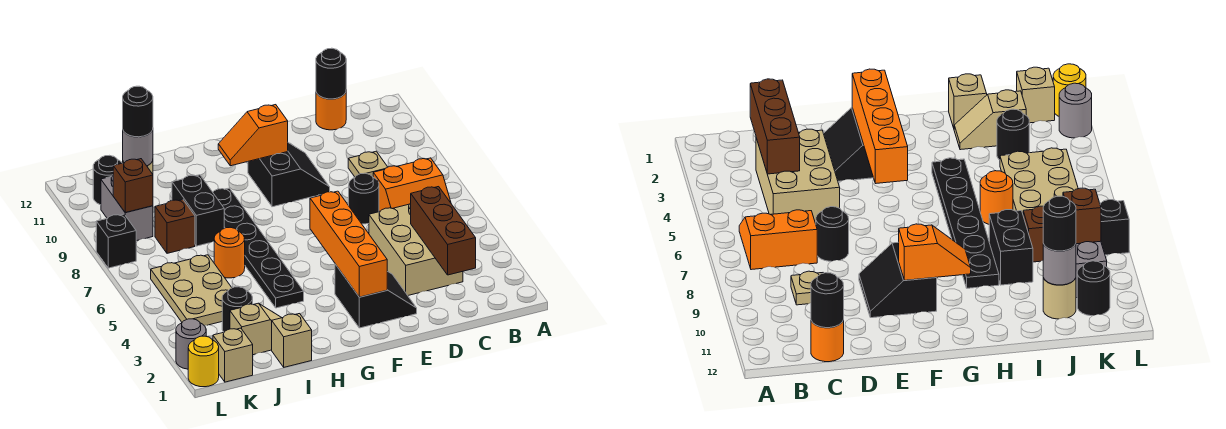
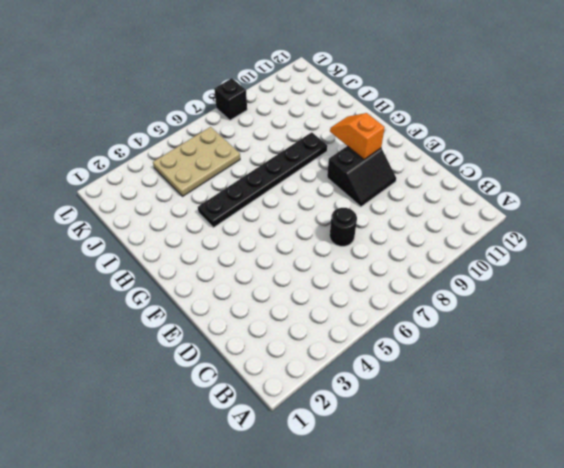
none -> orange 2x2 slope [373,158,451,211]
none -> tan 2x3 brick [369,203,463,295]
none -> tan 1x1 plate [348,151,387,177]

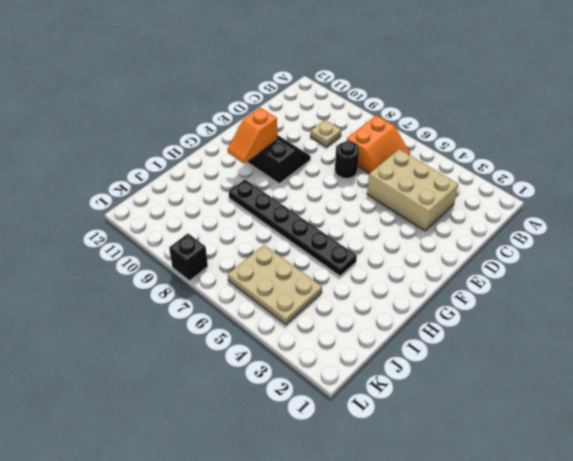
none -> orange 1x1 round brick [316,93,346,130]
none -> black 2x2 slope [335,264,417,328]
none -> tan 1x1 brick [272,314,312,367]

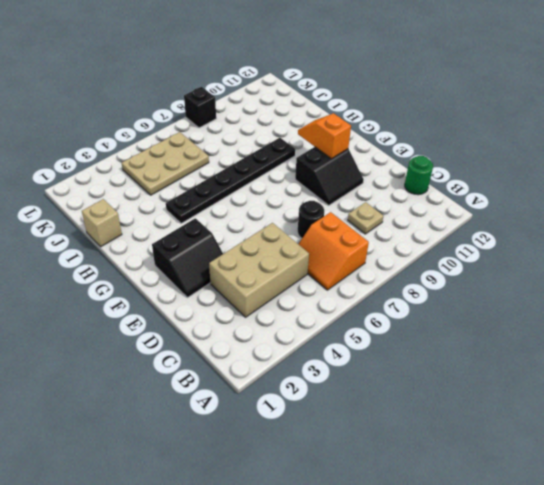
green 1x1 round brick [405,156,433,195] -> orange 1x1 round brick [316,93,346,130]
none -> tan 1x2 slope [230,303,282,355]
none -> orange 1x1 round brick [214,227,245,278]
none -> black 1x2 brick [172,175,224,246]

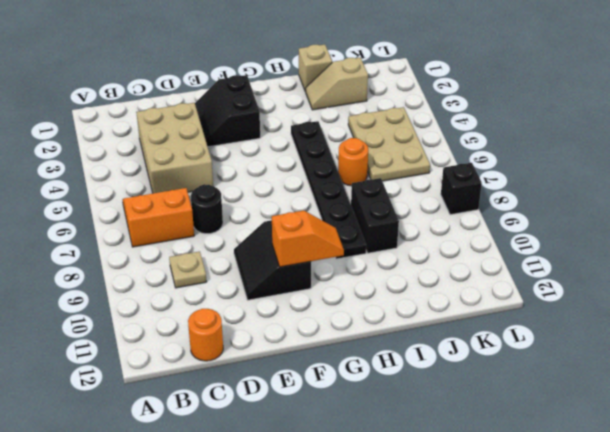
none -> black 1x1 round brick [222,287,253,332]
none -> brown 1x1 brick [155,200,195,253]
none -> tan 1x1 round brick [1043,278,1076,319]

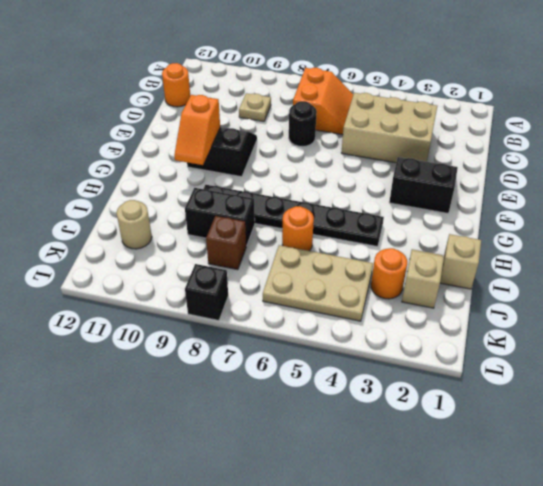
orange 1x1 round brick [371,248,407,299] -> black 1x1 round brick [222,287,253,332]
none -> tan 1x1 brick [213,328,253,382]
none -> grey 1x2 brick [101,176,153,241]
none -> black 1x1 round brick [93,155,122,205]

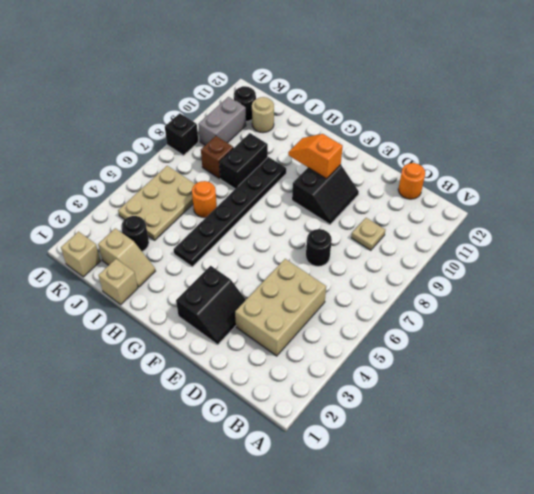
none -> orange 2x2 slope [373,158,451,211]
none -> yellow 1x1 round brick [188,336,219,387]
none -> grey 1x1 round brick [176,319,206,369]

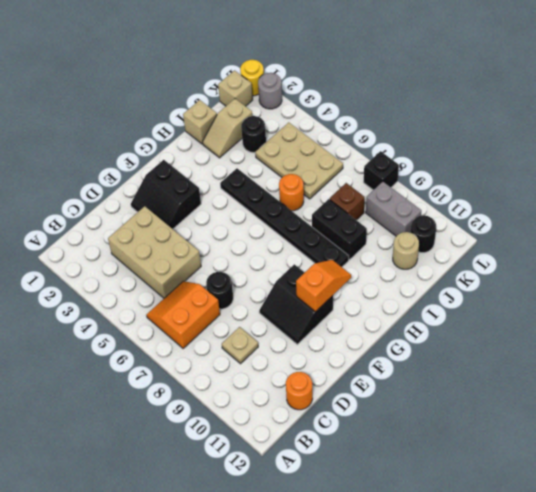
none -> brown 1x3 brick [411,187,476,275]
none -> black 1x1 round brick [316,48,346,99]
none -> orange 1x4 brick [310,191,387,297]

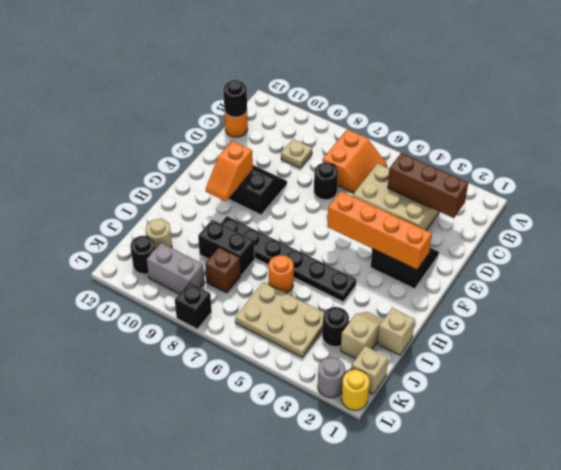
none -> grey 1x1 round brick [123,130,153,166]
none -> brown 1x1 brick [113,159,153,213]
none -> black 1x1 round brick [123,86,153,137]

